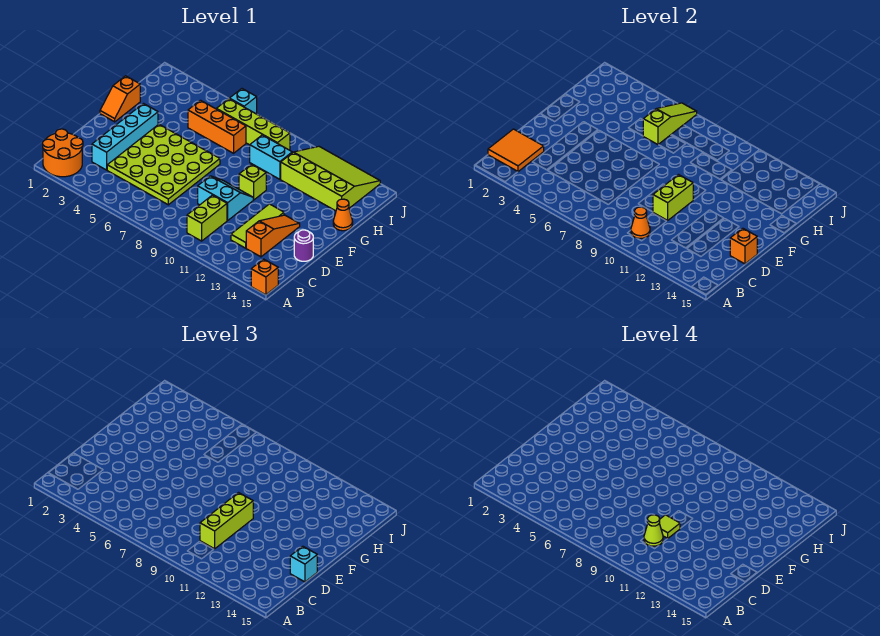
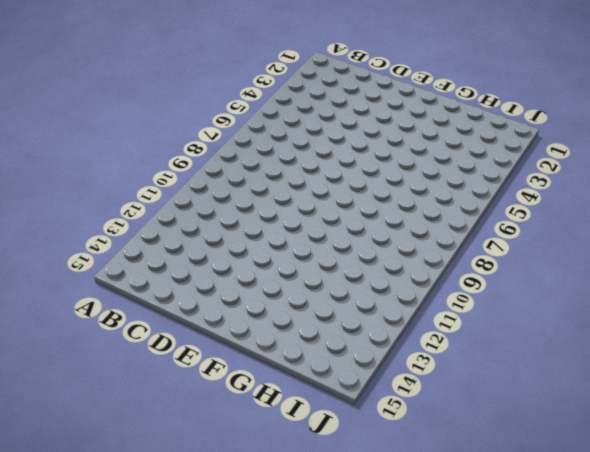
none -> orange 2x2 round brick [43,129,83,177]
none -> orange 1x1 brick [251,259,278,295]
none -> lime 1x2 brick [187,195,227,241]

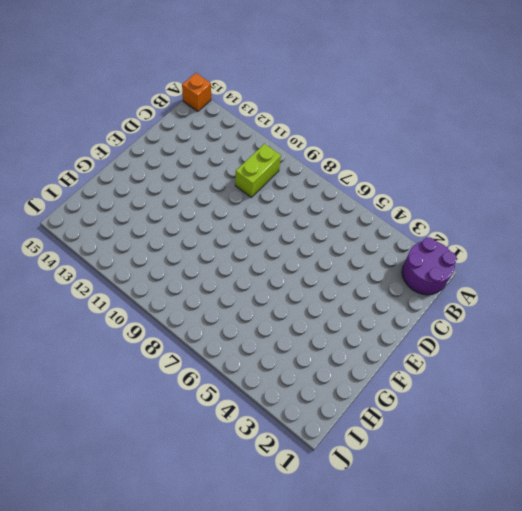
purple 2x2 round brick [402,237,457,295] -> orange 2x2 round brick [43,129,83,177]
none -> cyan 1x4 brick [92,104,158,170]
none -> lime 4x4 plate [107,124,220,205]
none -> lime 1x3 tile [231,204,284,248]

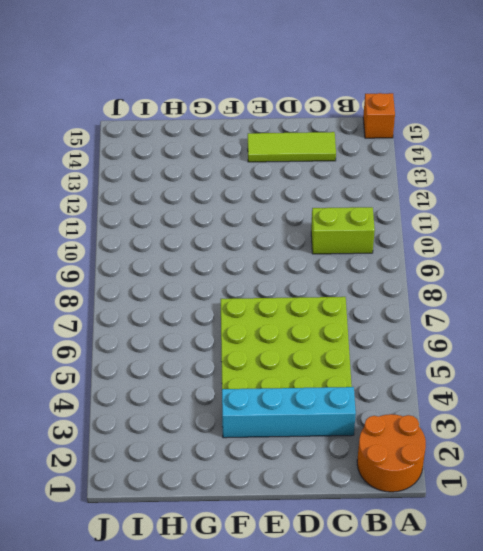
lime 1x3 tile [248,132,336,162] -> lime 1x3 tile moved to [231,204,284,248]
none -> orange 1x3 slope [246,215,300,257]
none -> cyan 2x2 slope [198,176,253,220]
none -> purple 1x1 round brick [294,230,313,261]

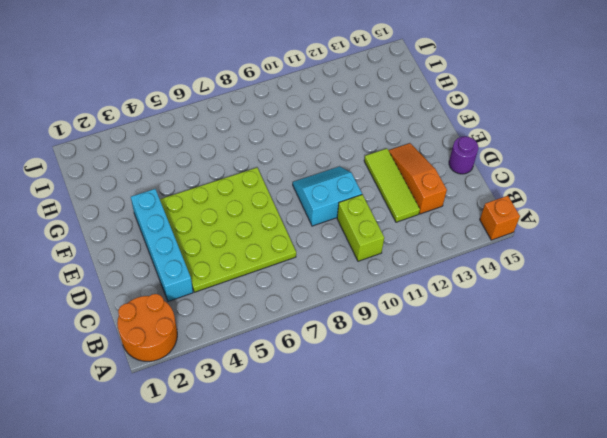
none -> orange 1x2 slope [100,76,140,122]
none -> lime 1x1 brick [239,164,266,200]
none -> orange 1x1 cone [333,199,353,231]

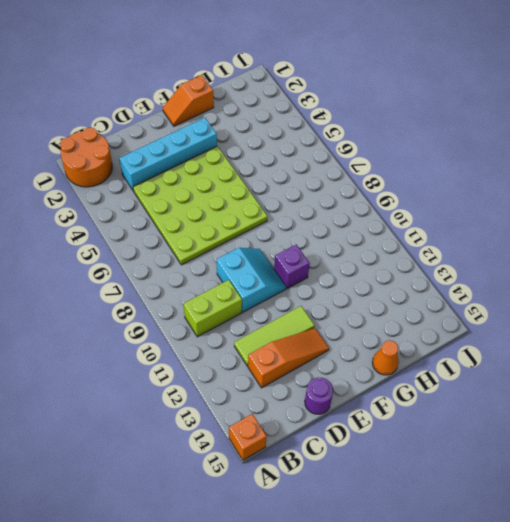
purple 1x1 brick [274,245,310,289] -> lime 1x1 brick [239,164,266,200]
none -> orange 1x3 brick [188,100,246,153]
none -> cyan 1x2 brick [250,135,292,179]
none -> lime 3x4 slope [281,146,380,211]

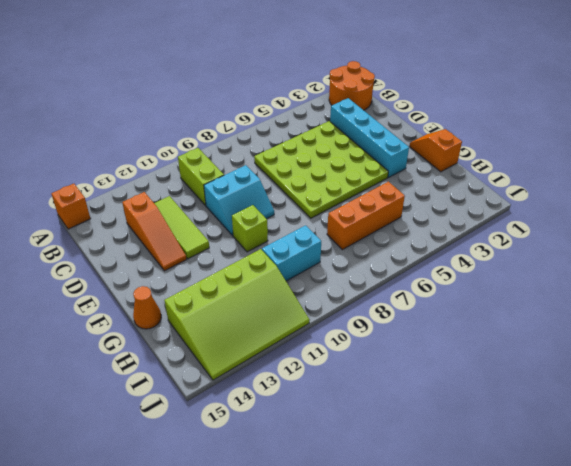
none -> purple 1x1 round brick [294,230,313,261]
none -> lime 1x4 brick [217,99,290,150]
none -> cyan 1x1 brick [229,89,257,114]

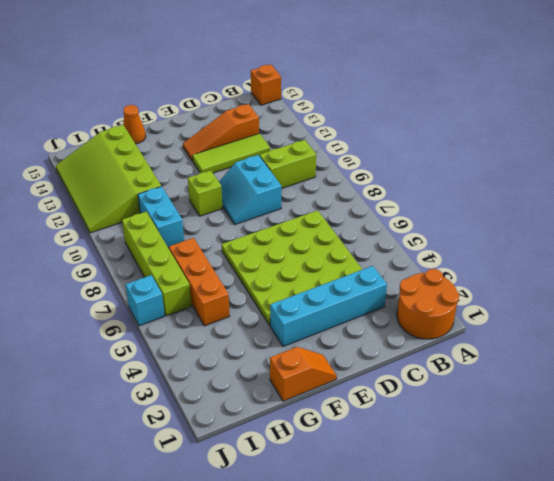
none -> purple 1x1 round brick [294,230,313,261]
none -> orange 2x2 tile [488,129,544,172]
none -> orange 1x1 cone [631,207,650,238]

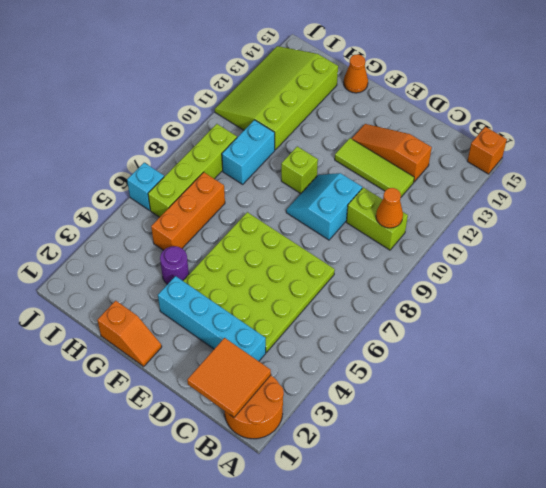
purple 1x1 round brick [160,246,189,284] -> purple 1x1 round brick moved to [294,230,313,261]
none -> lime 1x2 brick [653,175,693,220]
none -> orange 1x1 brick [730,228,757,264]
none -> lime 1x3 slope [643,103,697,145]

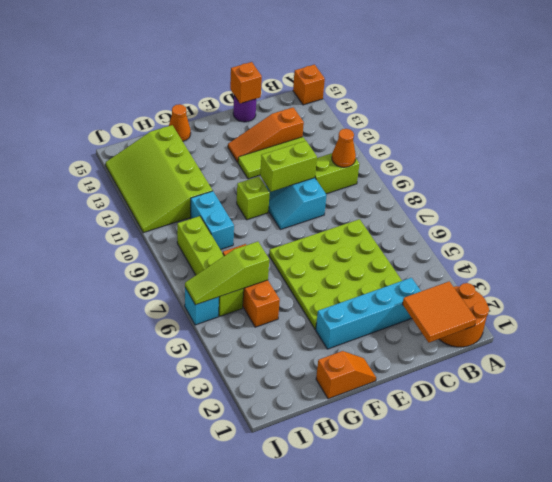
none -> lime 1x3 brick [200,493,253,549]
none -> cyan 1x1 brick [290,546,317,582]
none -> lime 1x1 cone [644,515,663,546]

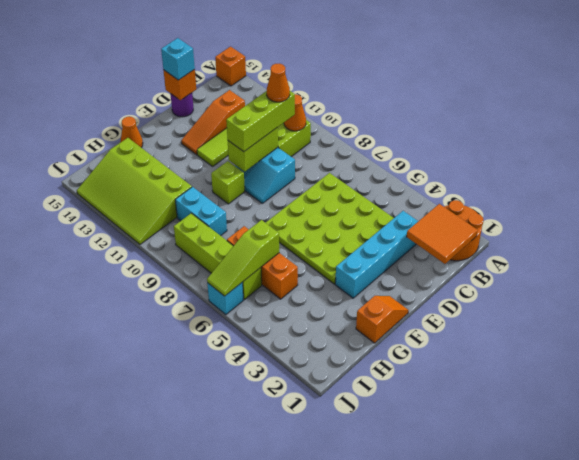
orange 1x1 cone [267,64,290,102] -> lime 1x1 cone [644,515,663,546]
none -> lime 1x1 tile [660,515,680,538]

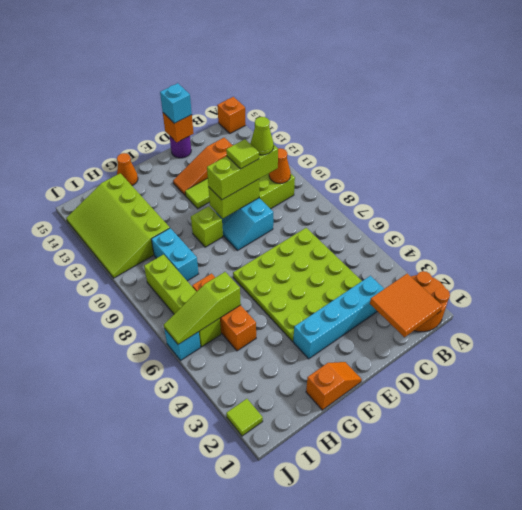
lime 1x1 tile [226,399,263,436] -> none

